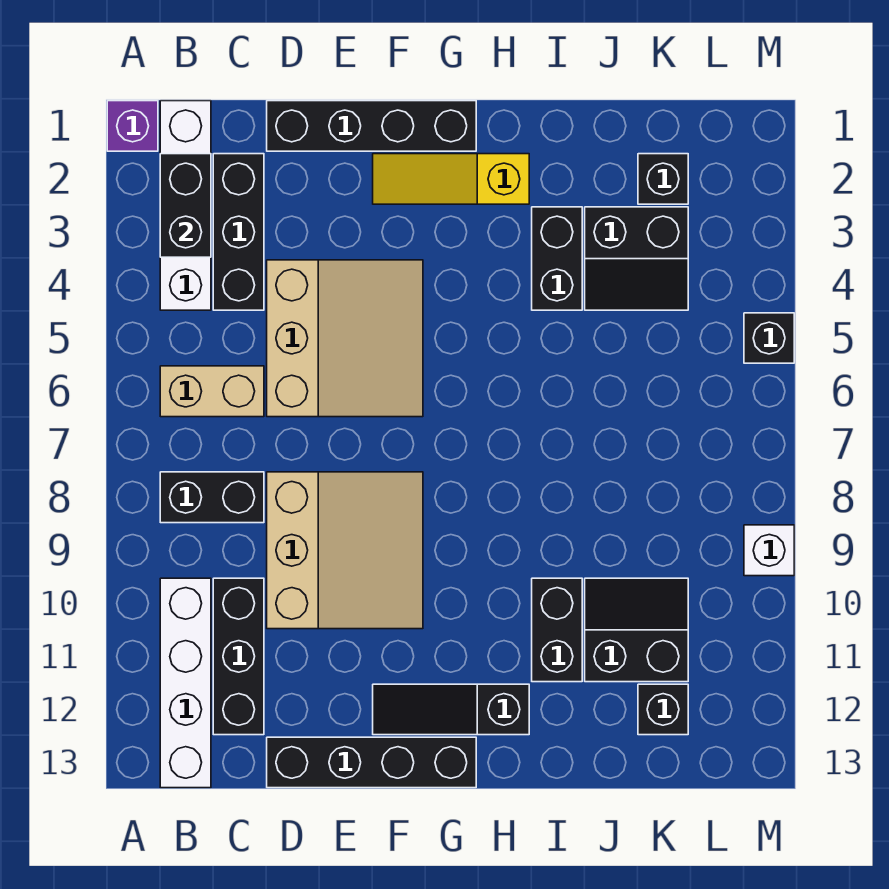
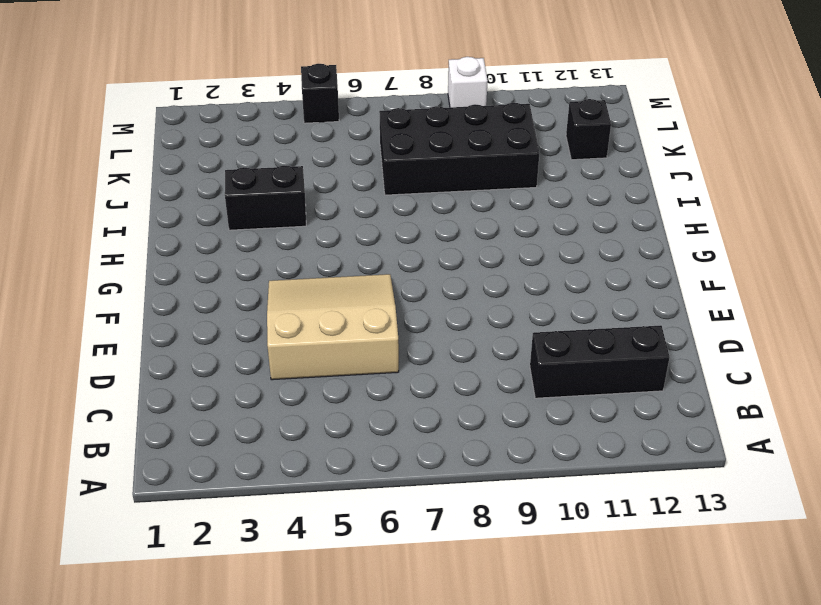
black 2x4 brick [379,103,539,195] -> black 2x2 slope [585,578,688,682]
none -> purple 1x1 brick [107,101,158,151]
none -> white 1x4 brick [160,101,211,310]
none -> tan 1x2 brick [160,366,264,417]

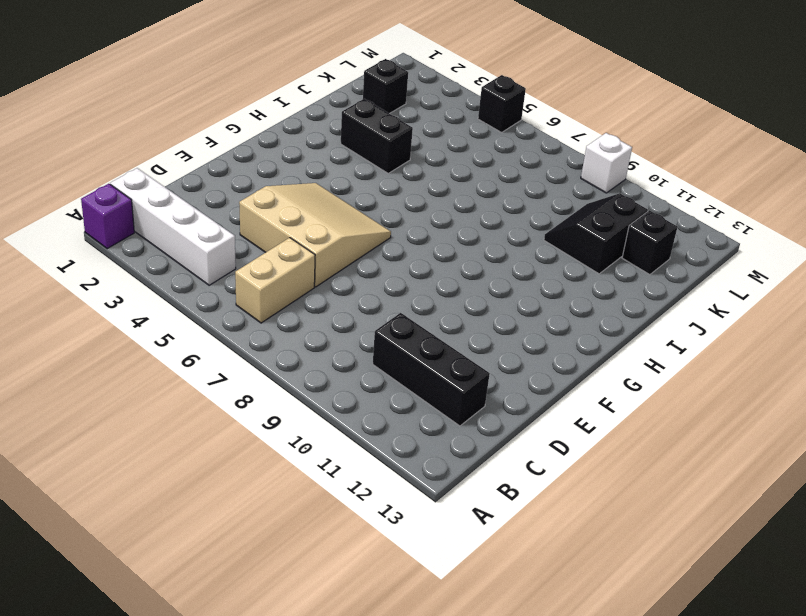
none -> black 1x2 brick [160,472,264,523]
none -> white 1x4 brick [160,578,211,788]
none -> black 1x3 brick [213,154,264,310]

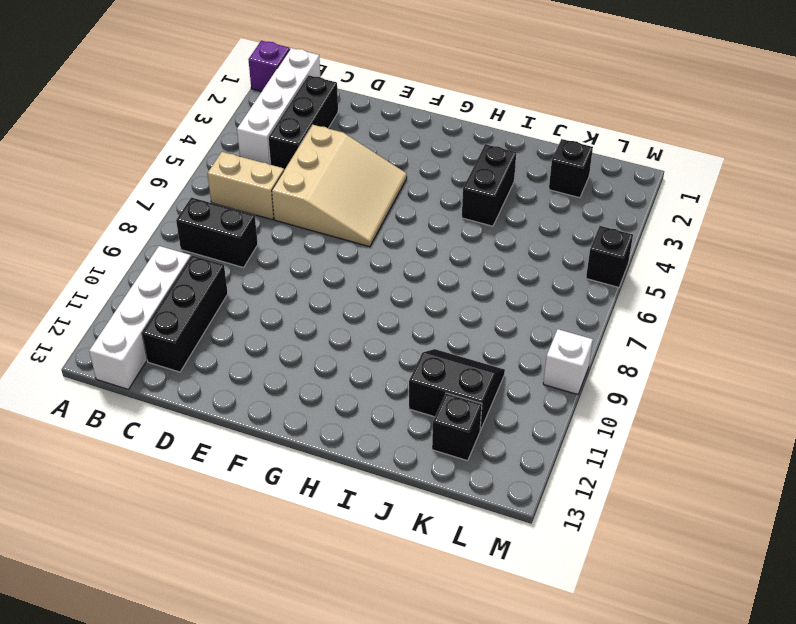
none -> black 1x4 brick [267,101,476,151]
none -> tan 3x3 slope [267,472,423,629]
none -> black 1x4 brick [267,737,476,788]

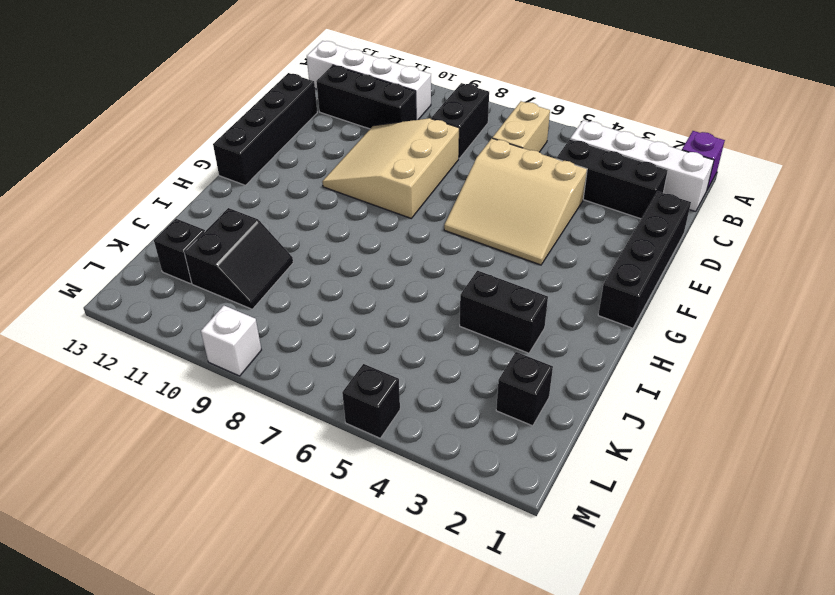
tan 3x3 slope [322,118,459,218] -> tan 3x3 slope turned to [267,472,423,629]
none -> yellow 1x3 slope [373,154,529,204]
none -> black 1x3 slope [373,684,529,735]
none -> black 1x2 brick [532,578,582,682]

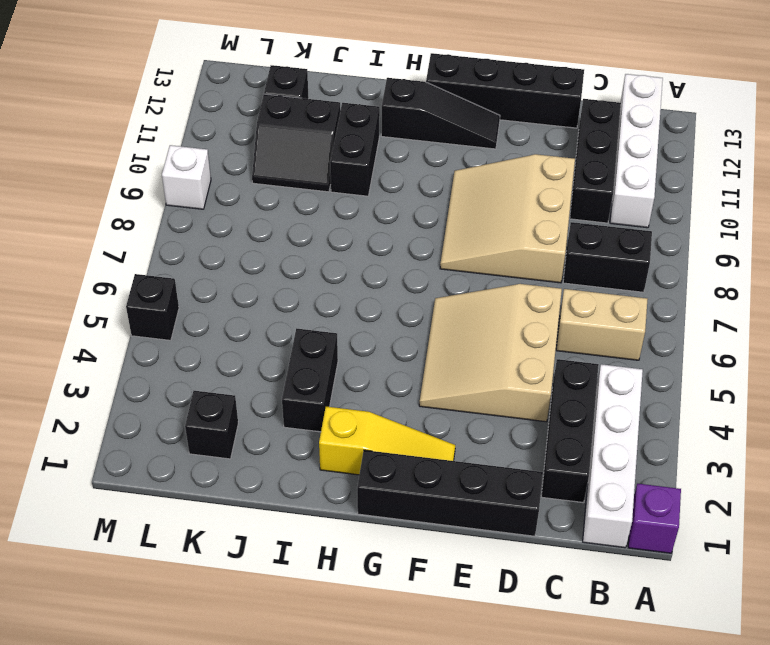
none -> black 2x2 slope [585,207,688,310]
none -> black 1x2 brick [160,154,211,257]

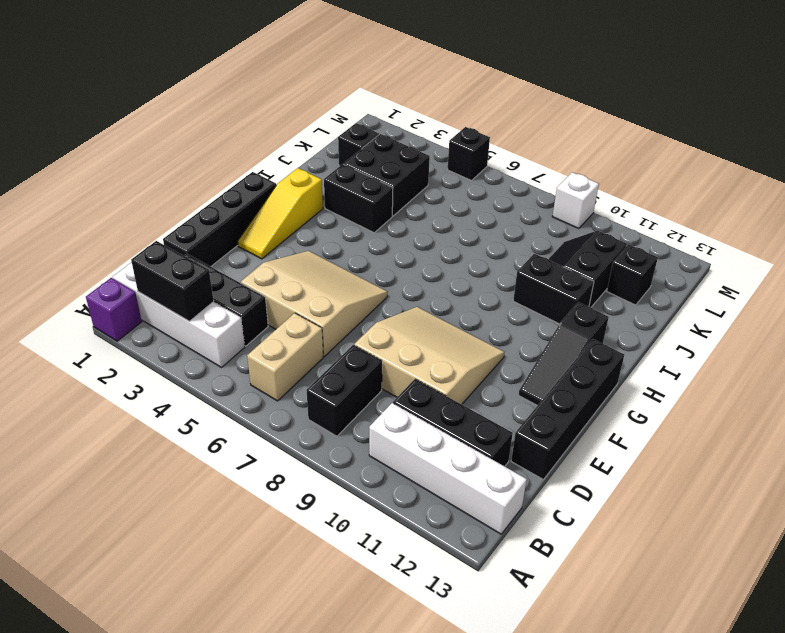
black 2x2 brick [344,134,430,216] -> black 2x2 slope [585,207,688,310]

